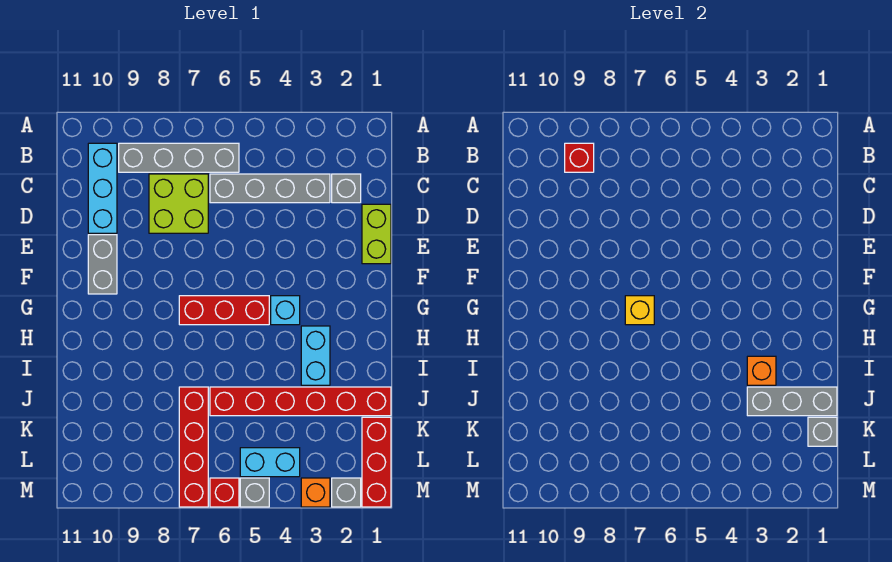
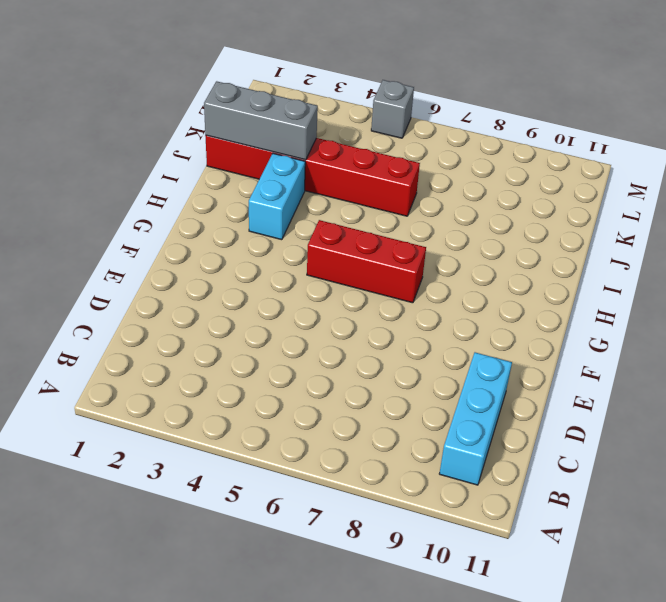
none -> grey 1x4 brick [119,143,239,172]
none -> grey 1x1 brick [332,174,361,203]
none -> grey 1x4 brick [210,174,330,203]

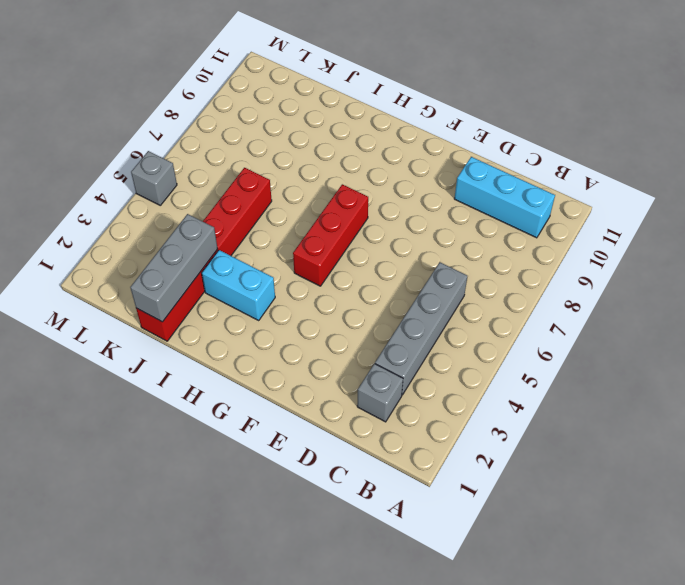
none -> grey 1x4 brick [119,143,239,172]
none -> lime 2x2 brick [149,174,208,233]
none -> lime 1x2 brick [362,204,391,264]

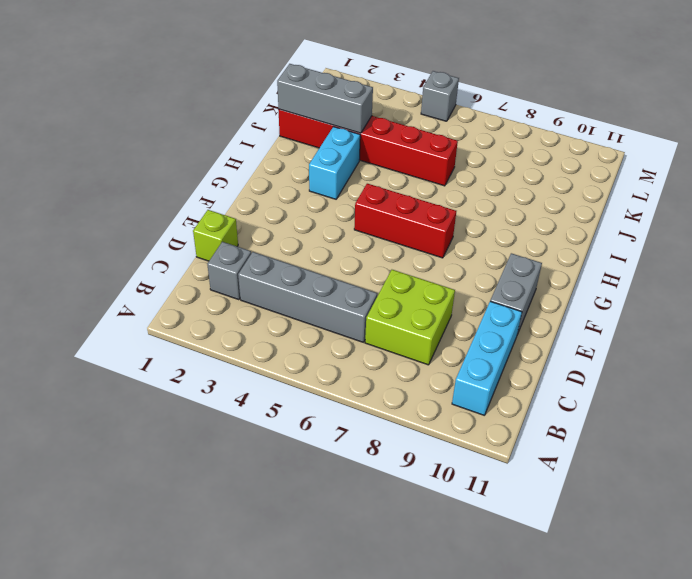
lime 1x1 brick [193,210,238,261] -> lime 1x2 brick [362,204,391,264]
none -> grey 1x4 brick [119,143,239,172]
none -> cyan 1x1 brick [271,296,300,325]
none -> red 1x4 brick [179,387,208,507]

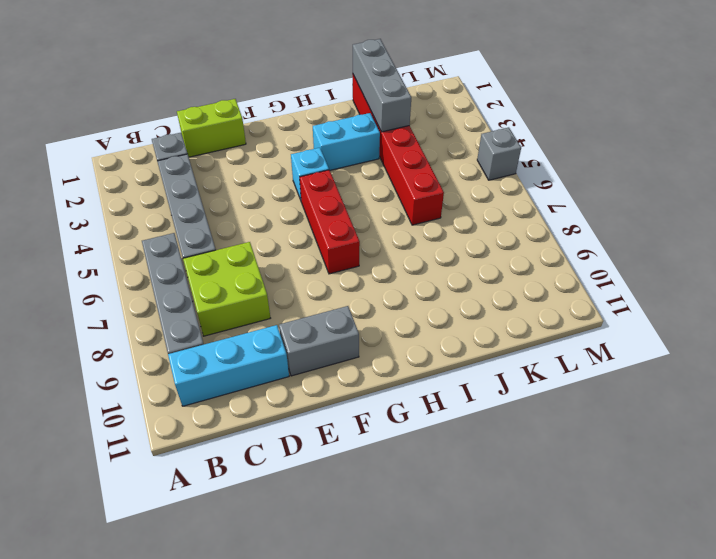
none -> red 1x4 brick [179,387,208,507]
none -> red 1x3 brick [362,417,391,507]
none -> cyan 1x2 brick [240,448,300,477]

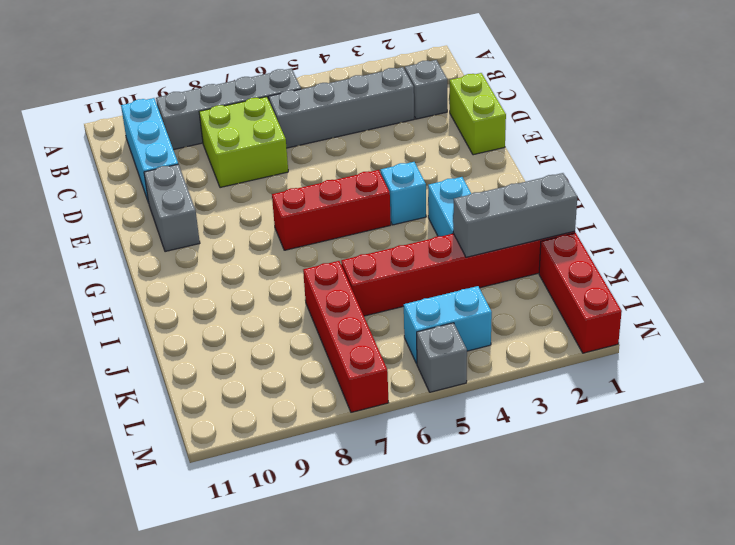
none -> grey 1x1 brick [332,478,361,507]
none -> orange 1x1 brick [301,478,330,507]
none -> red 1x1 brick [210,478,239,507]

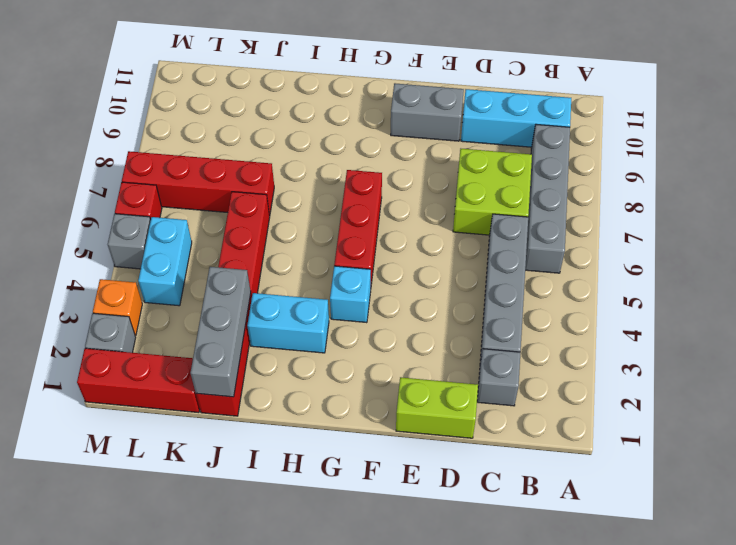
none -> red 1x1 brick [565,143,594,172]
none -> yellow 1x1 brick [625,296,654,325]
none -> orange 1x1 brick [747,356,776,385]

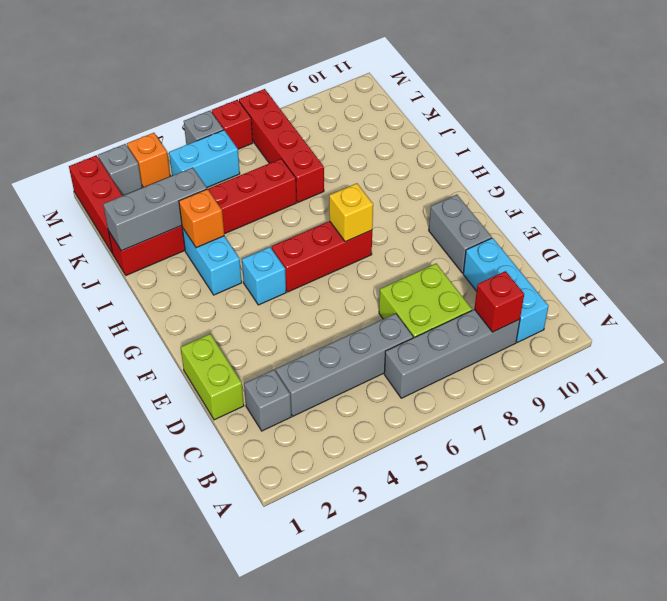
none -> grey 1x1 brick [808,417,837,446]

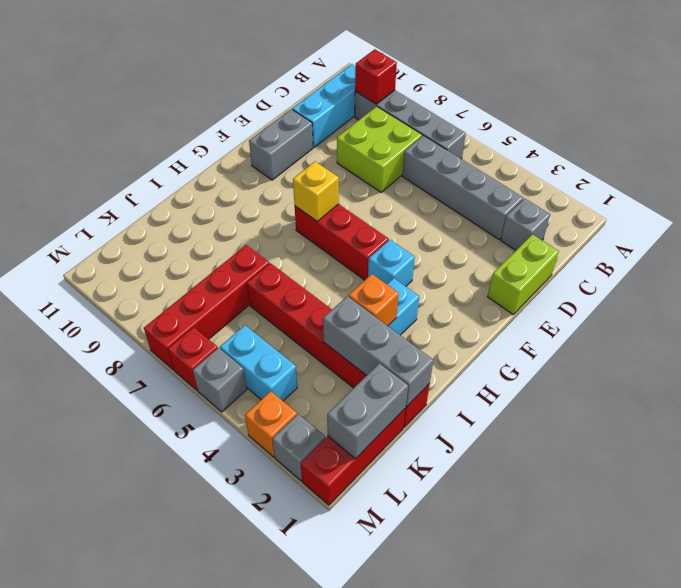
grey 1x2 brick [327,363,408,459] -> grey 1x1 brick [808,417,837,446]

